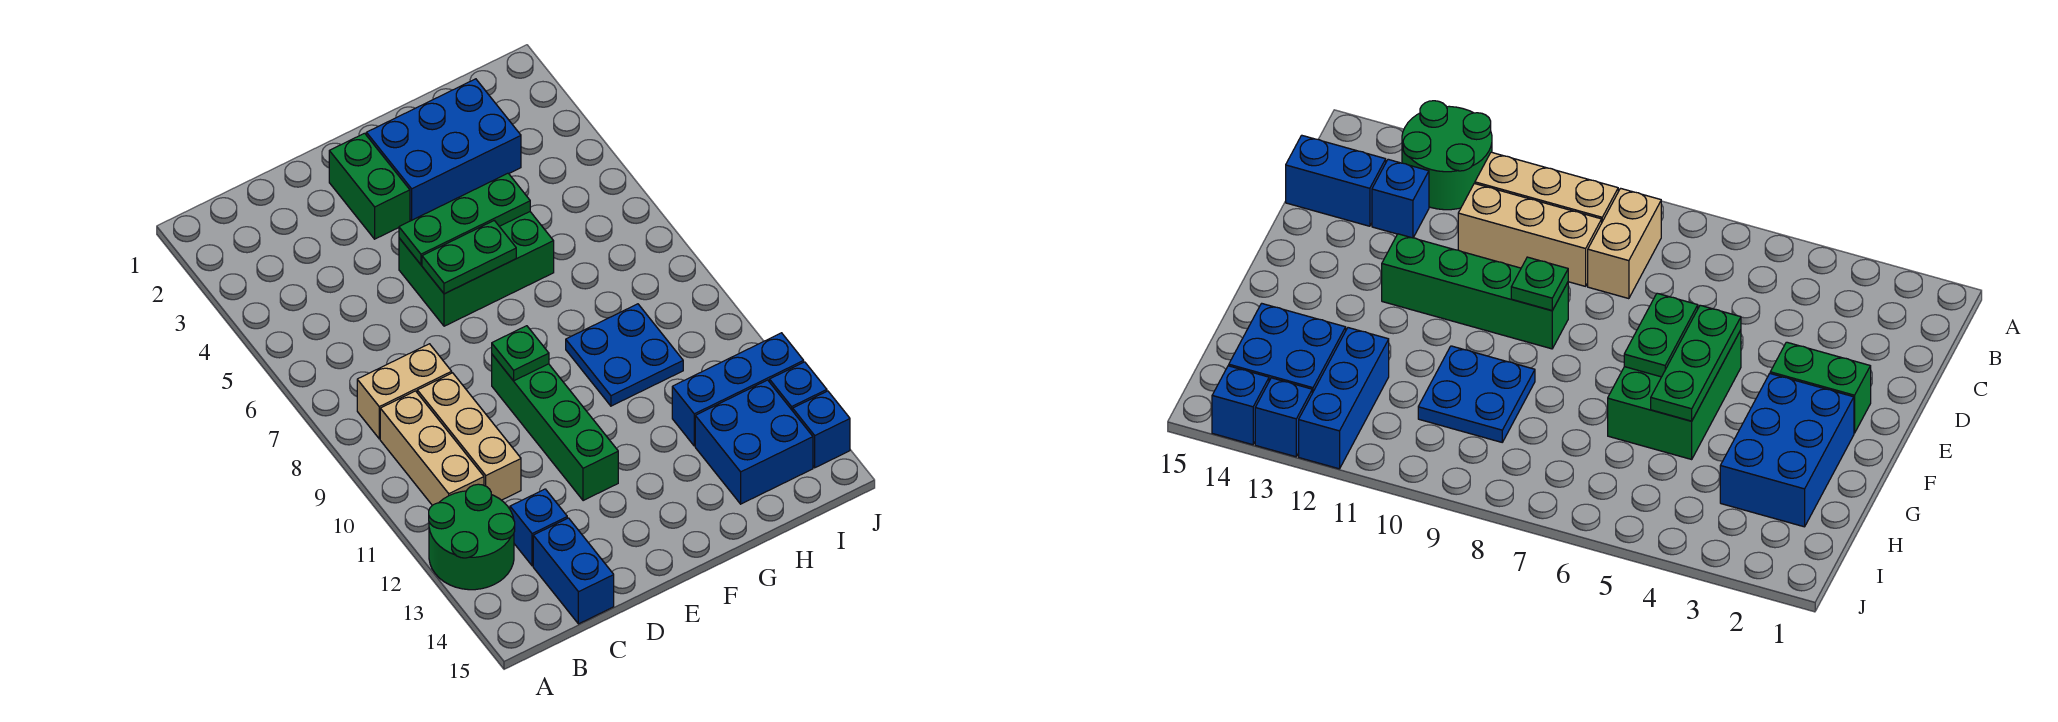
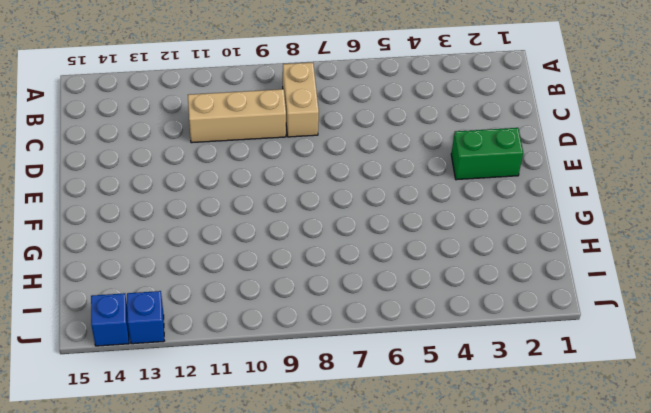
none -> green 2x2 round brick [429,484,515,590]
none -> tan 1x3 brick [380,391,484,505]
none -> blue 1x1 brick [510,489,567,566]

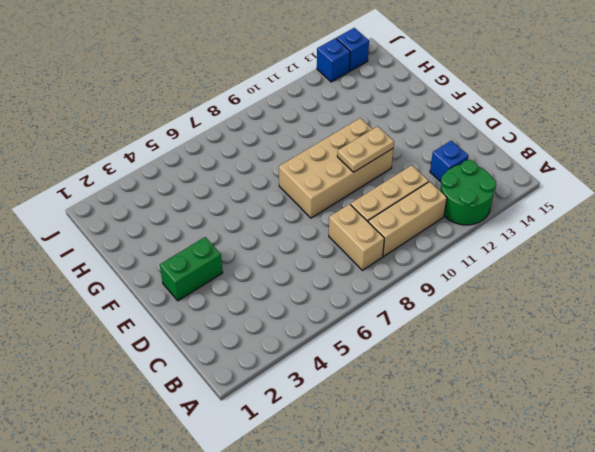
tan 2x4 brick [279,118,393,218] -> green 1x4 brick [492,355,618,501]
tan 1x2 plate [337,126,394,172] -> none
none -> blue 1x2 brick [533,518,614,624]
none -> green 2x3 brick [399,212,554,326]
none -> blue 2x3 brick [366,79,521,221]

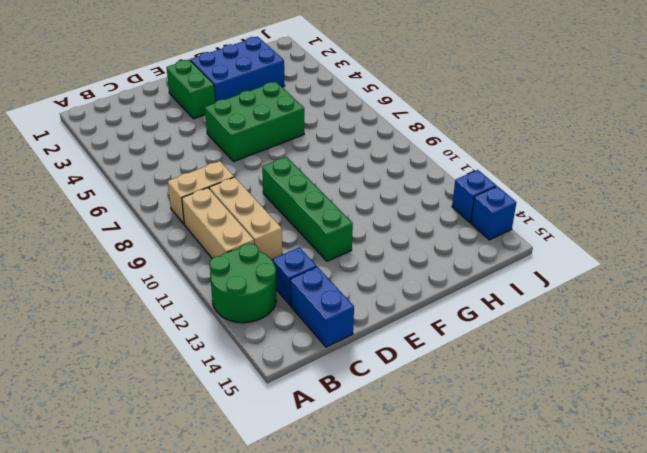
none -> blue 2x2 plate [566,304,683,406]
none -> blue 1x3 brick [672,333,804,446]
none -> blue 2x2 brick [695,380,813,504]

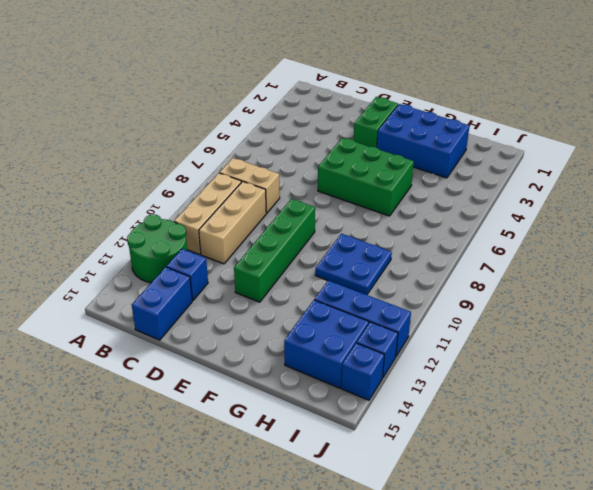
none -> green 1x3 plate [399,173,530,265]
none -> green 1x2 plate [422,221,516,294]
none -> green 1x1 plate [492,326,549,381]

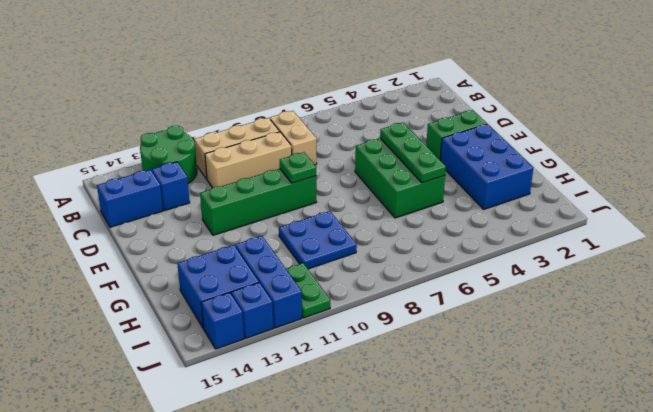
green 1x2 plate [286,263,330,318] -> green 1x2 plate moved to [422,221,516,294]

